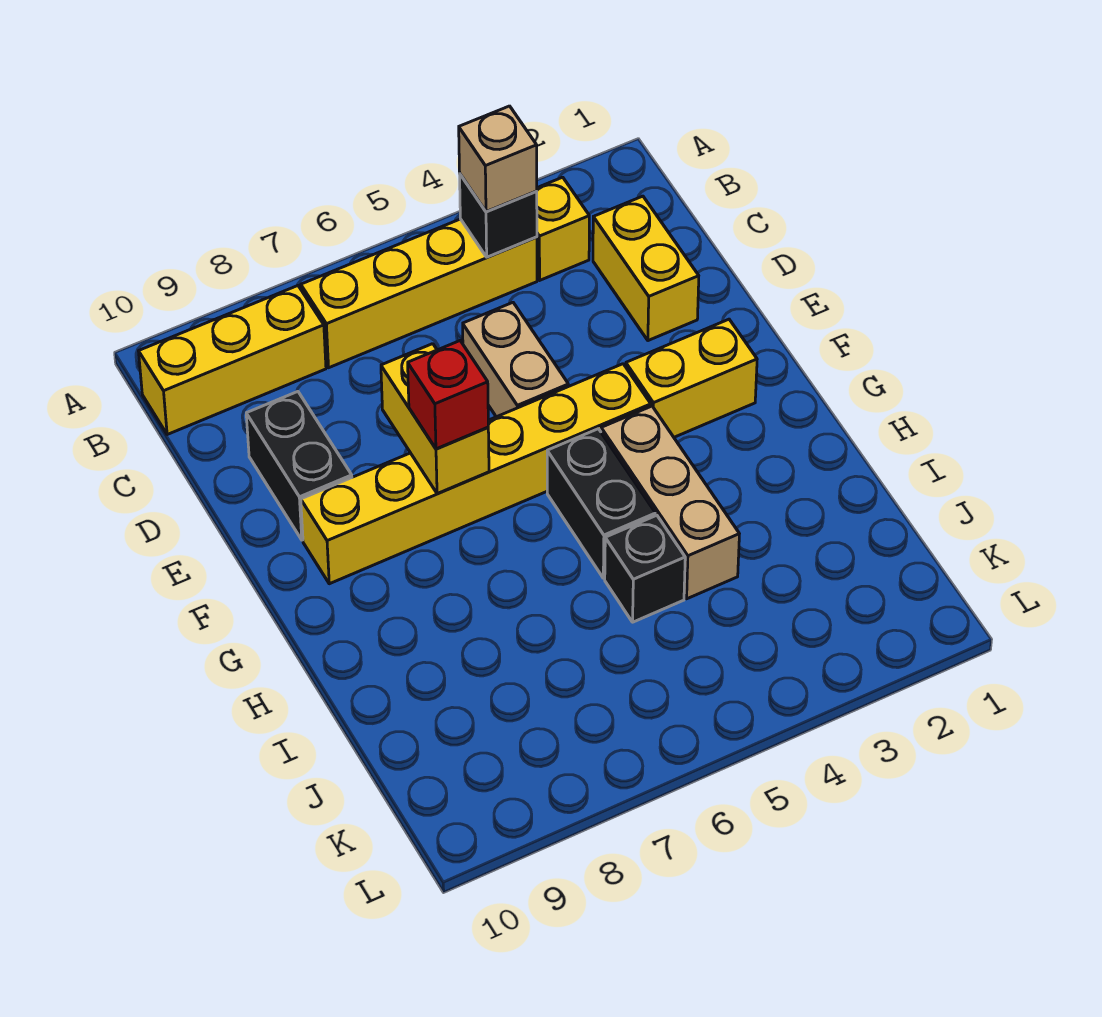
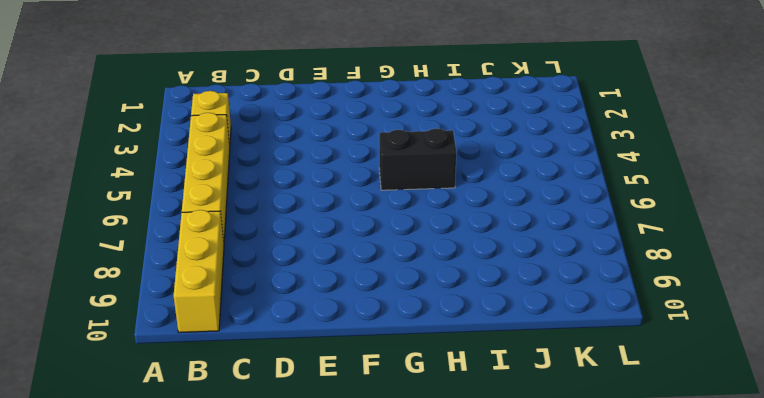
none -> yellow 1x2 brick [593,196,699,341]
none -> tan 1x2 brick [463,303,568,417]
none -> black 1x2 brick [246,392,352,540]

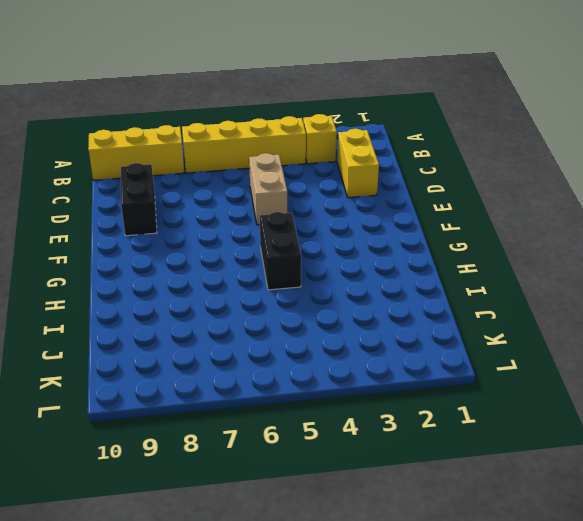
none -> yellow 1x2 brick [626,319,757,437]
none -> yellow 1x6 brick [301,364,651,584]
none -> tan 1x3 brick [601,406,739,599]

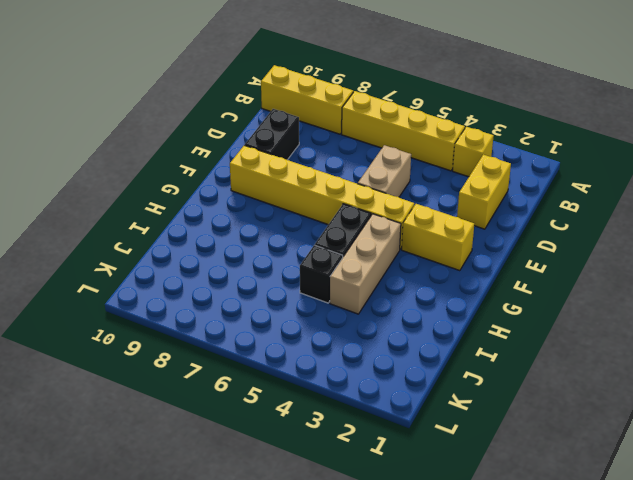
none -> black 1x1 brick [460,174,537,257]
none -> yellow 1x2 brick [381,344,489,494]
none -> tan 1x1 brick [459,106,537,212]

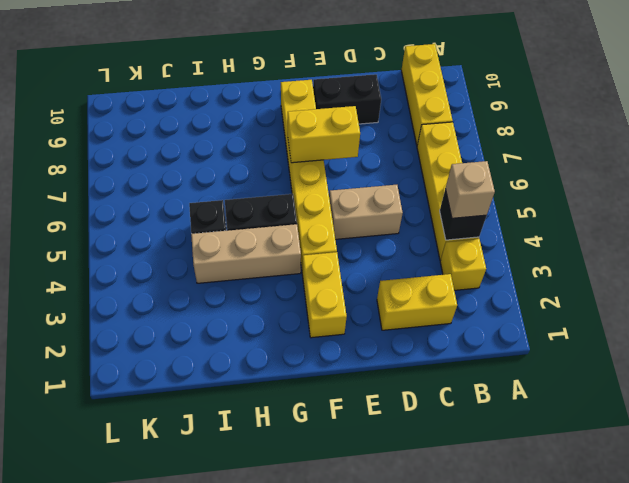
none -> red 1x1 brick [408,341,488,449]

